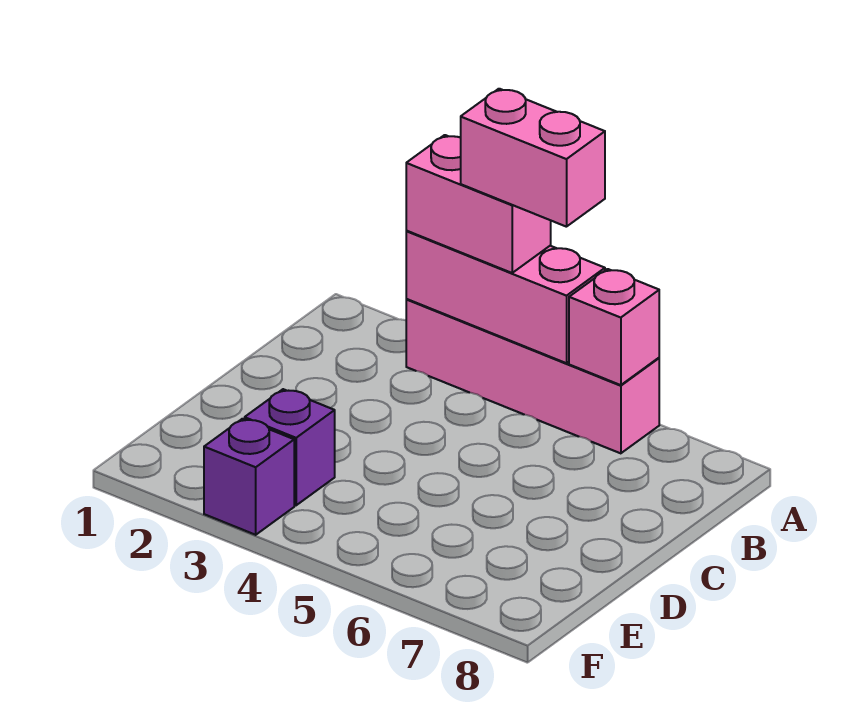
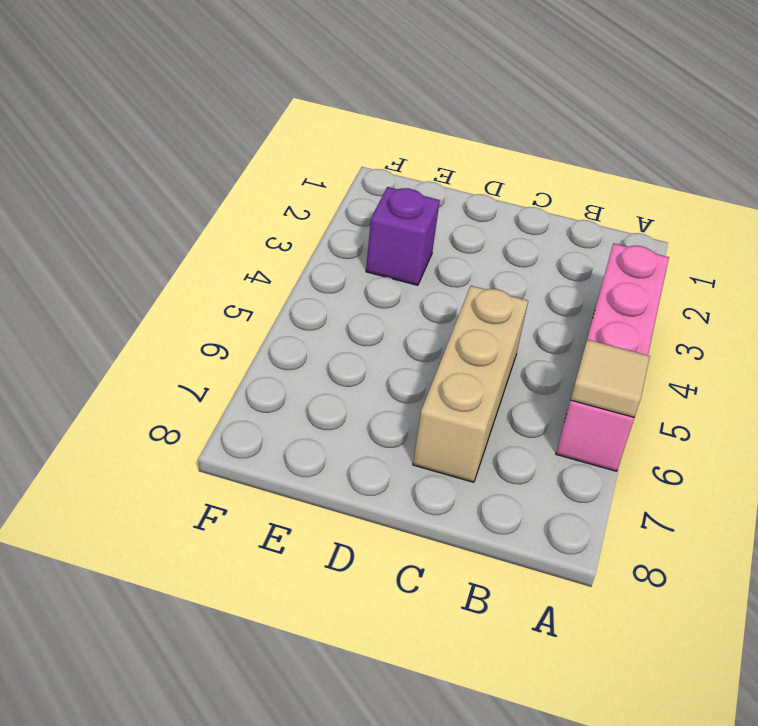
tan 1x1 tile [571,340,650,417] -> pink 1x1 brick [569,269,659,385]
tan 1x3 brick [413,286,528,482] -> none
none -> purple 1x1 brick [204,419,294,535]
none -> pink 1x3 brick [406,231,605,363]

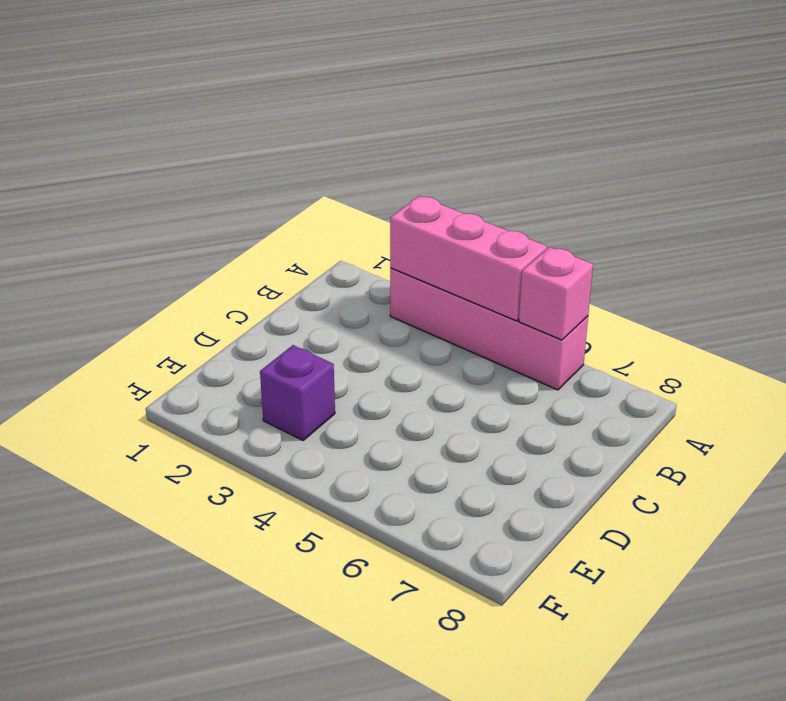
none -> purple 1x1 brick [204,419,294,535]
none -> pink 1x2 brick [406,135,551,273]

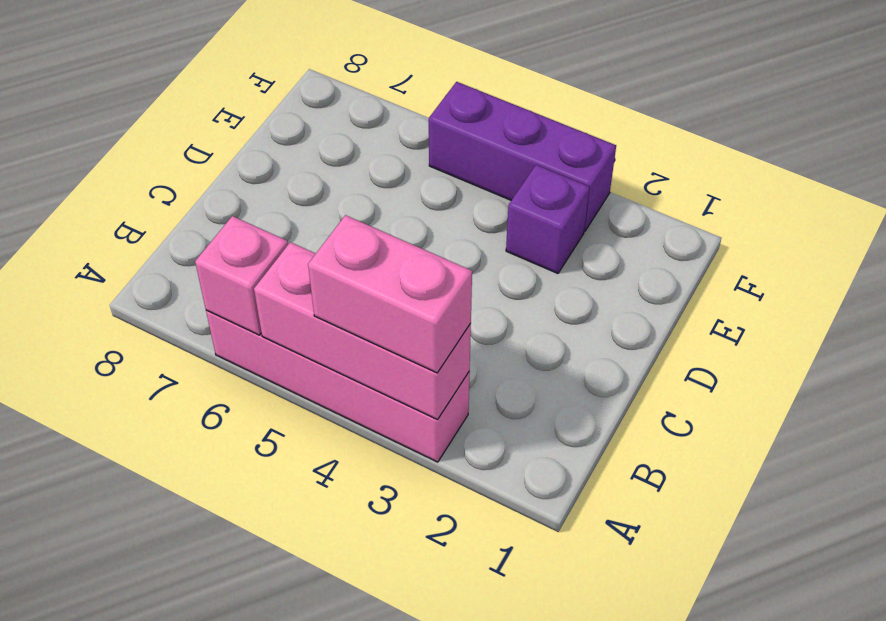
purple 1x3 brick [429,82,616,231] -> purple 1x1 brick [204,419,294,535]
none -> pink 1x2 brick [461,89,605,227]

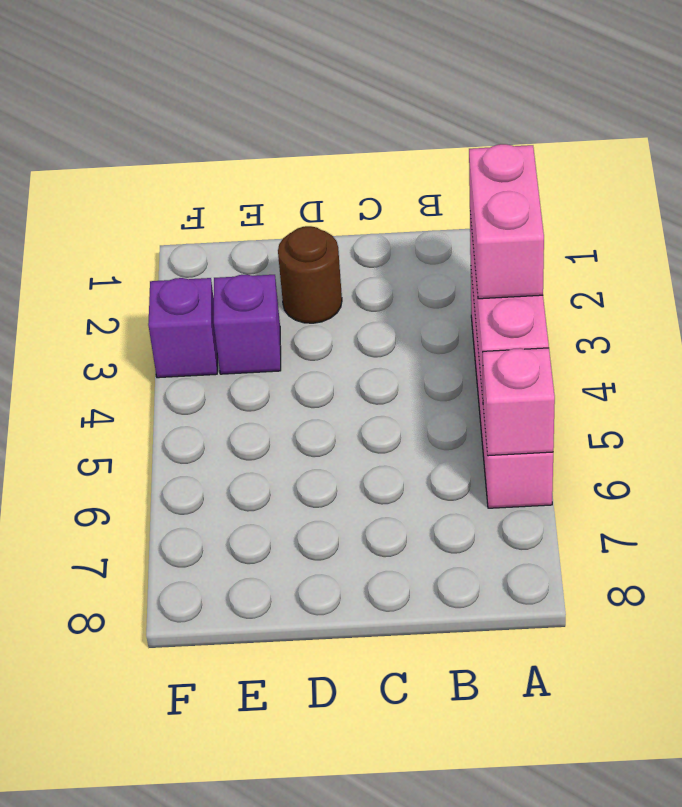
brown 1x1 round brick [278,226,342,323] -> none
none -> pink 1x2 brick [461,89,605,227]

